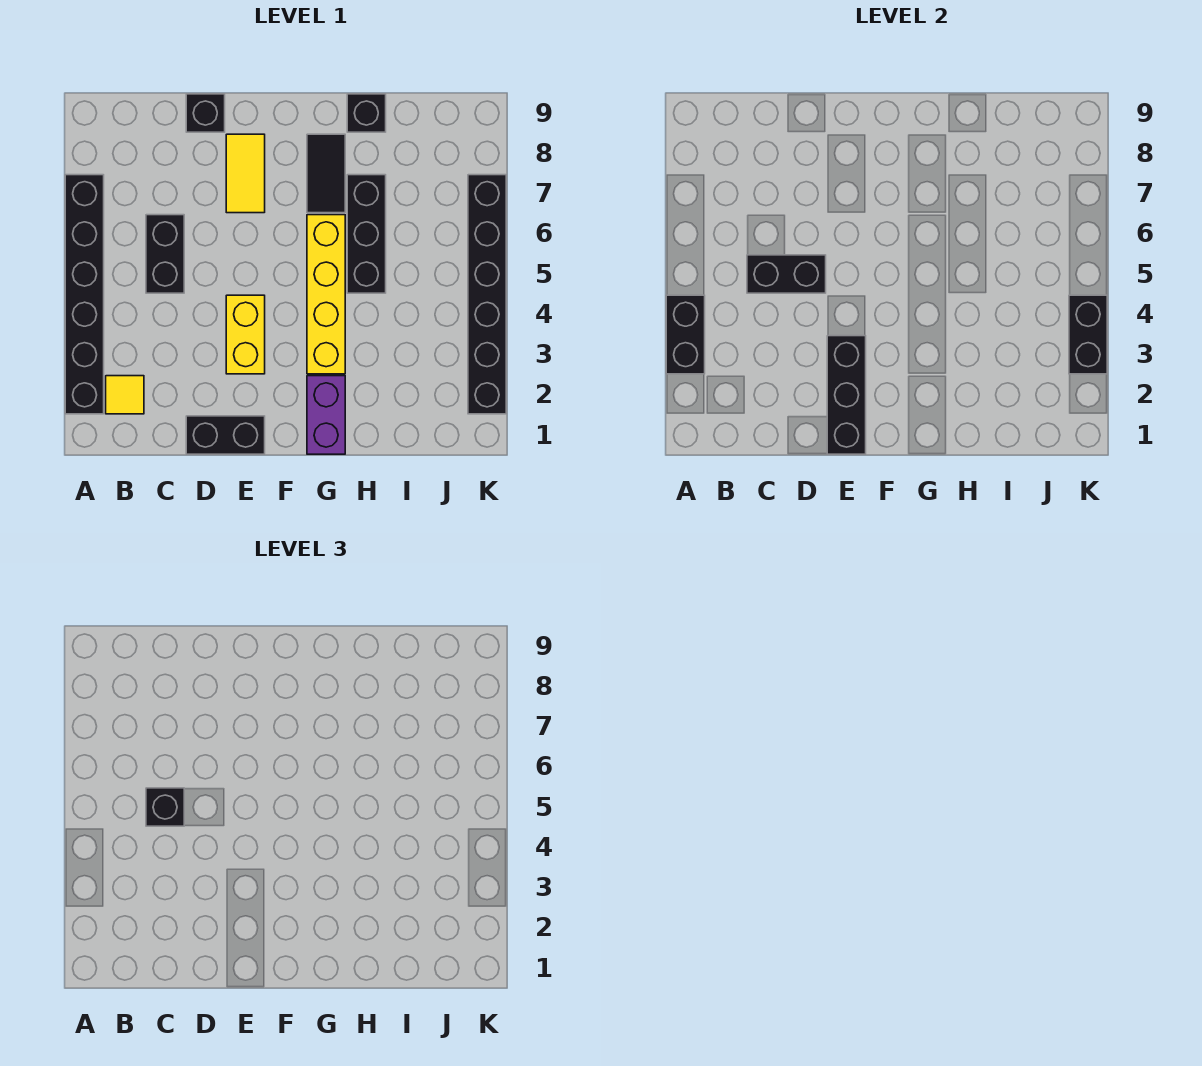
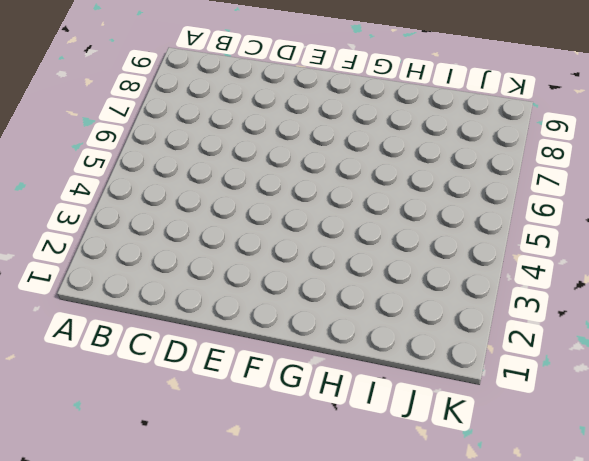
none -> black 1x6 brick [65,175,104,414]
none -> yellow 1x1 tile [106,376,144,414]
none -> black 1x2 brick [146,215,184,293]

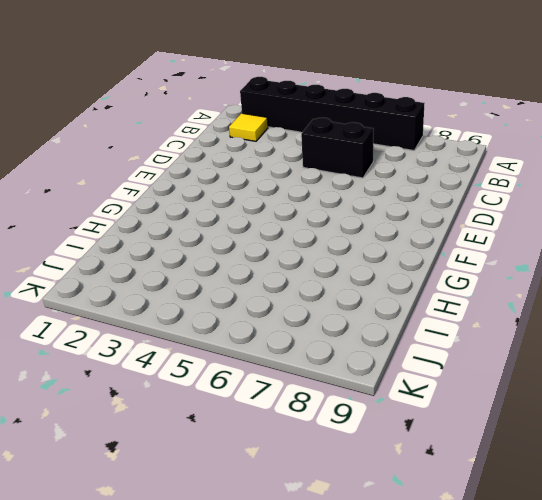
none -> black 1x2 brick [186,416,265,454]
none -> black 1x1 brick [186,94,225,132]
none -> yellow 1x2 brick [226,295,265,374]

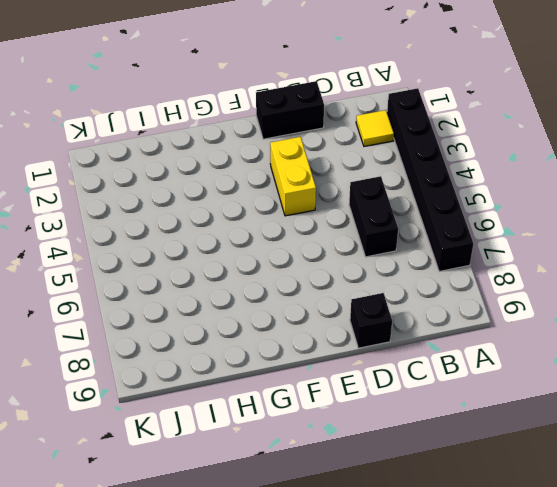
none -> yellow 1x2 tile [226,134,265,213]
none -> purple 1x2 brick [307,376,345,454]
none -> yellow 1x4 brick [307,215,345,374]

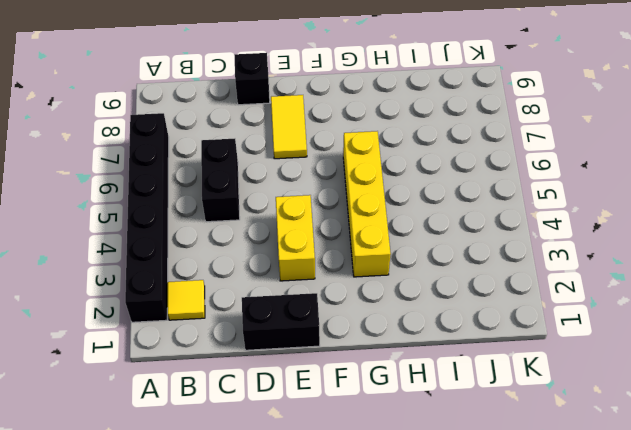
none -> purple 1x2 brick [307,376,345,454]
none -> black 1x2 tile [307,134,345,213]
none -> black 1x3 brick [347,175,386,293]

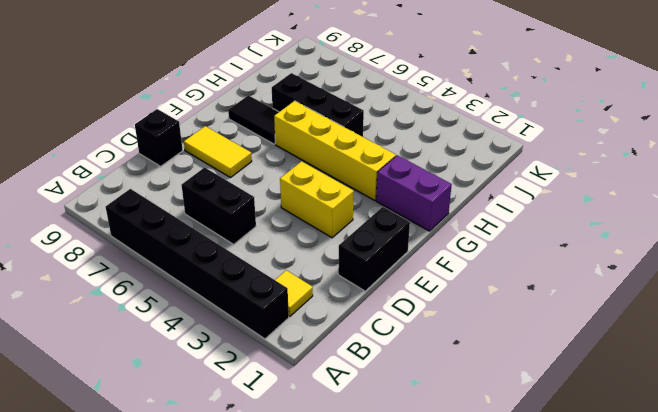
none -> black 1x1 brick [347,94,386,132]
none -> black 1x6 brick [468,175,506,414]
none -> black 1x2 brick [666,295,705,374]

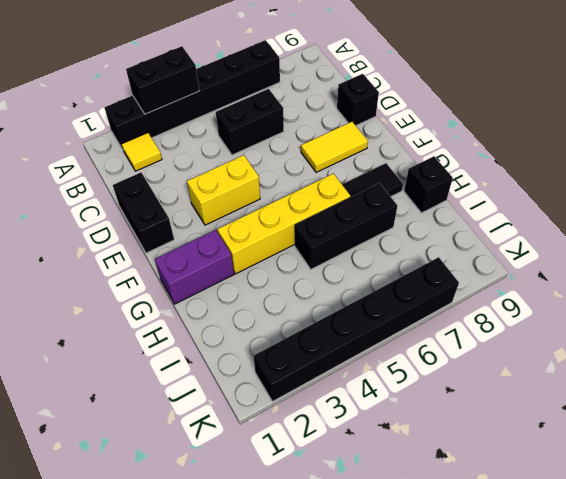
none -> black 1x2 brick [747,255,826,293]
none -> black 1x3 brick [827,336,866,454]
none -> black 1x2 brick [1069,295,1107,374]

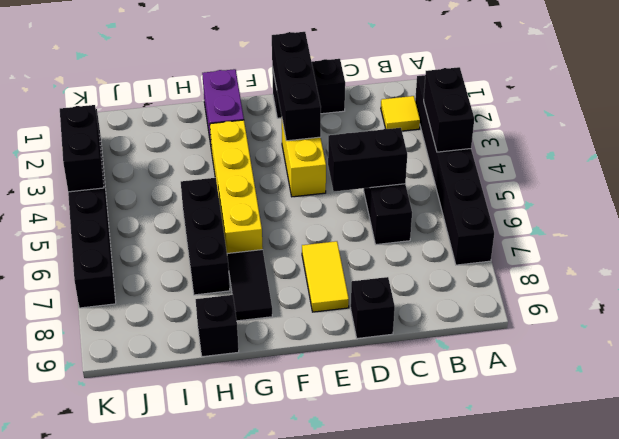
none -> black 1x1 brick [146,788,184,826]

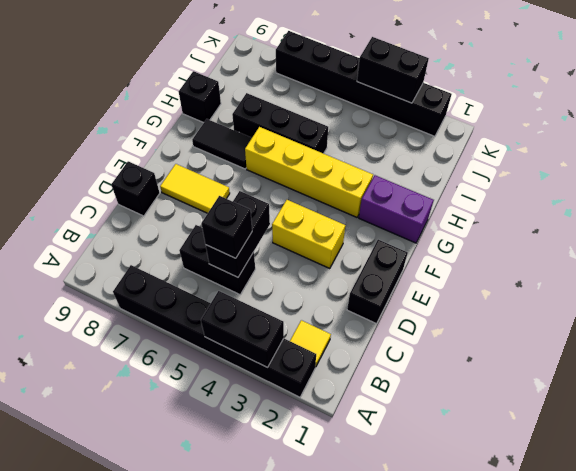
none -> black 1x3 brick [827,336,866,454]

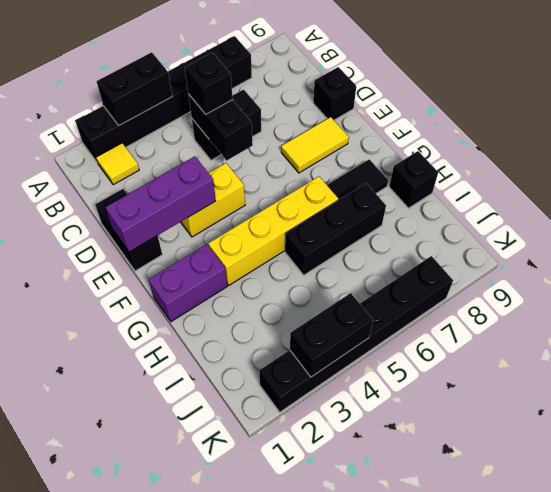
purple 1x3 brick [105,156,216,252] -> black 1x3 brick [827,336,866,454]

